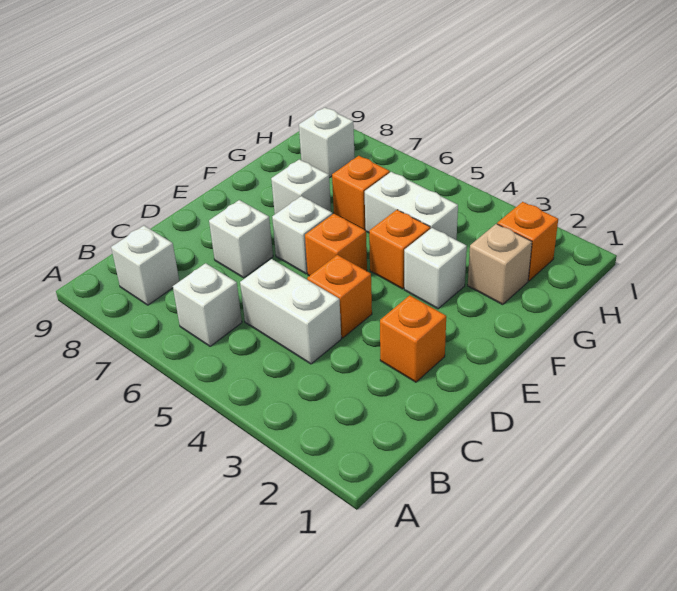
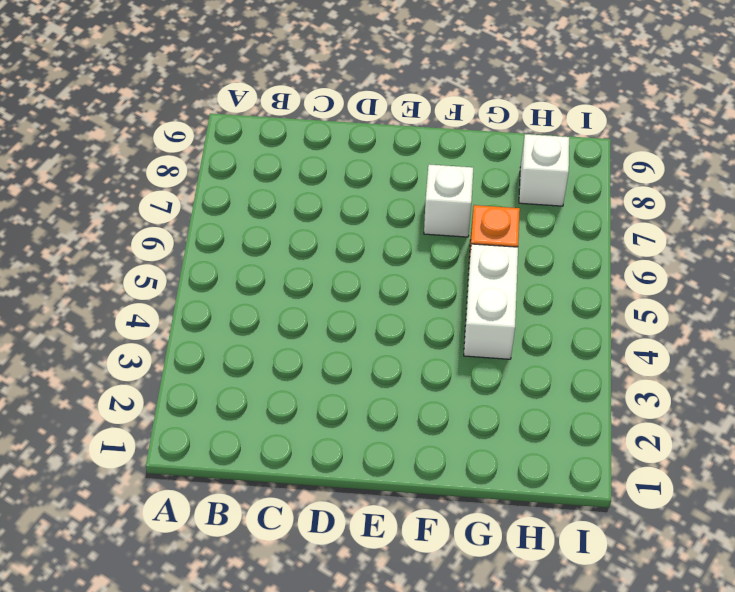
none -> white 1x1 brick [173,263,242,346]
none -> white 1x1 brick [111,226,179,305]
none -> white 1x2 brick [240,259,341,364]

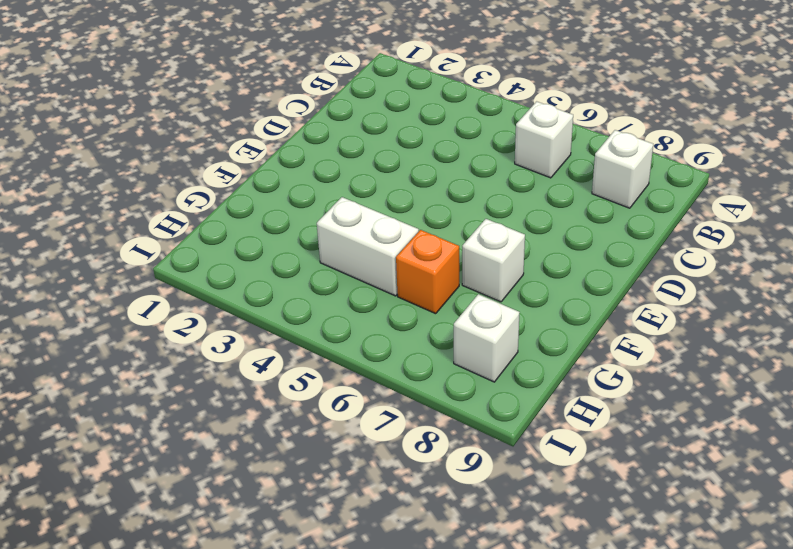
none -> white 1x2 brick [240,259,341,364]
none -> orange 1x1 brick [380,295,446,382]
none -> orange 1x1 brick [307,255,372,338]

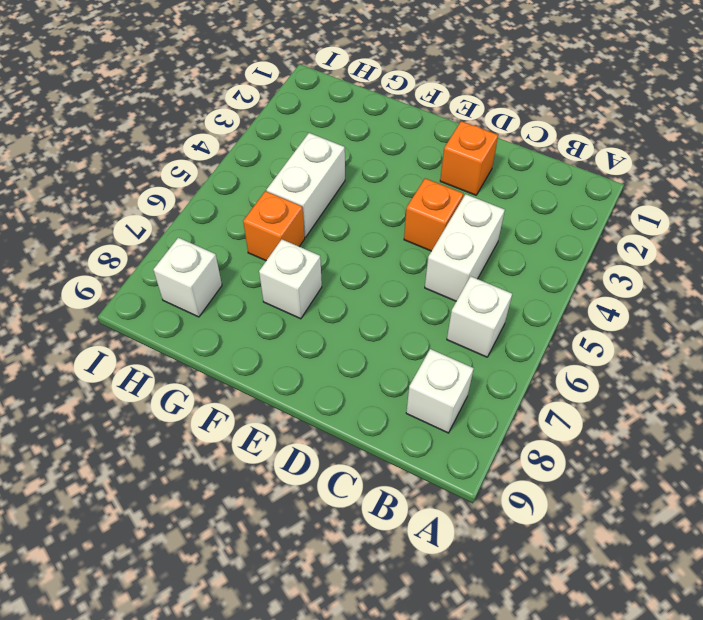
none -> white 1x1 brick [209,200,273,278]
none -> orange 1x1 brick [305,214,367,276]
none -> white 1x1 brick [272,196,332,274]

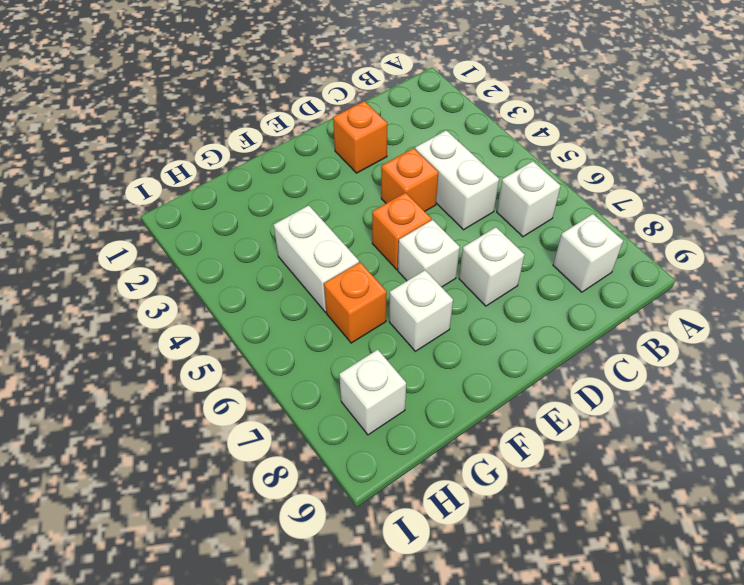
none -> white 1x1 brick [404,228,467,309]
none -> orange 1x1 brick [369,210,430,289]
none -> tan 1x1 brick [468,224,532,305]

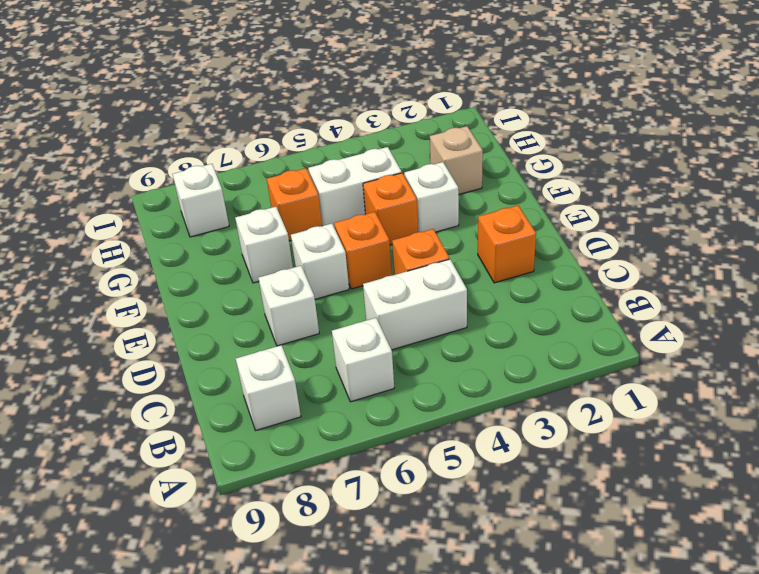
none -> orange 1x1 brick [497,202,558,281]

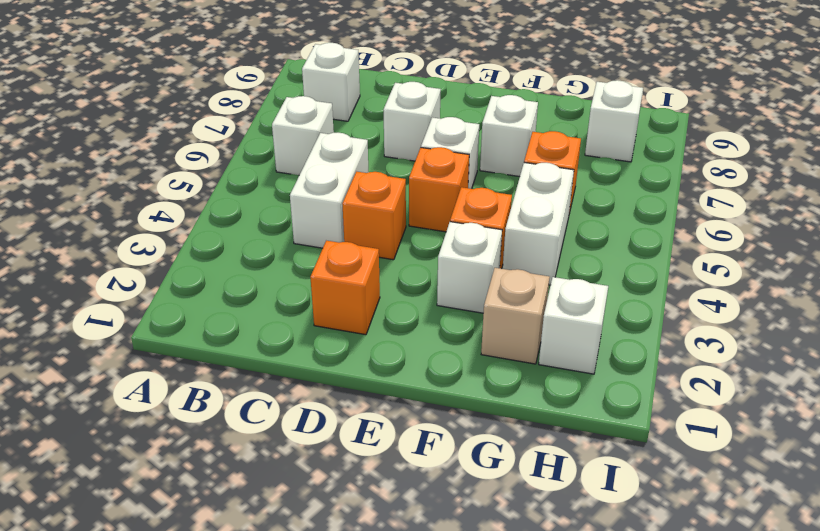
white 1x1 brick [539,277,608,374] -> orange 1x1 brick [497,202,558,281]

